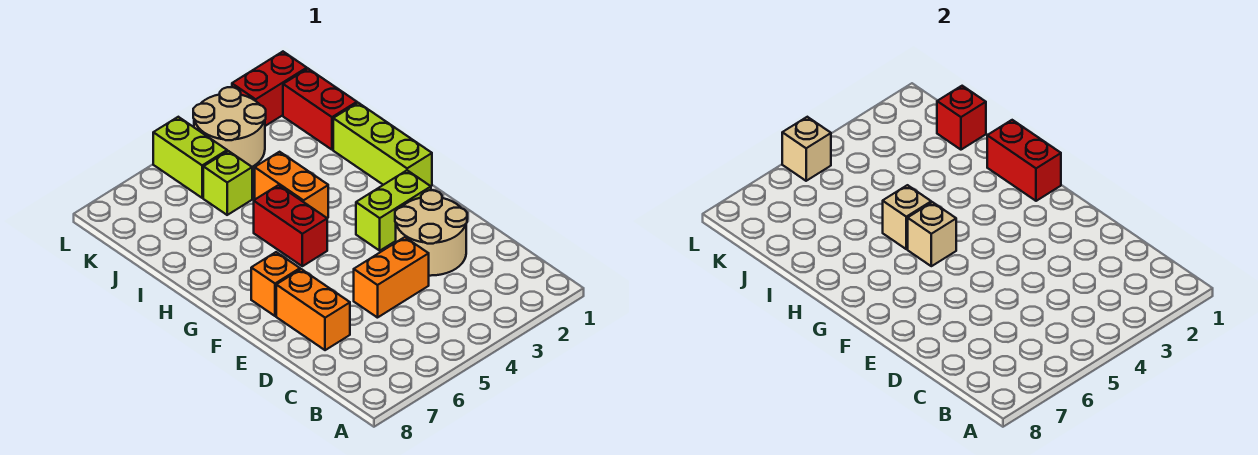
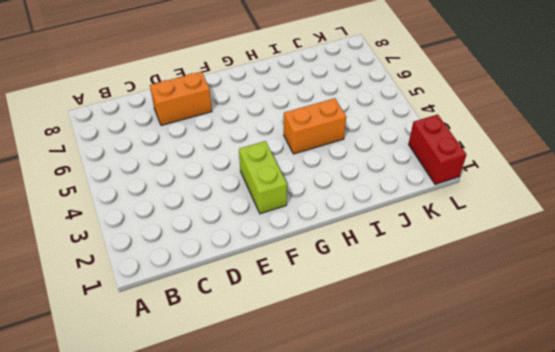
none -> tan 2x2 round brick [395,190,467,276]
none -> orange 1x2 brick [354,237,429,318]
none -> orange 1x1 brick [251,252,300,316]

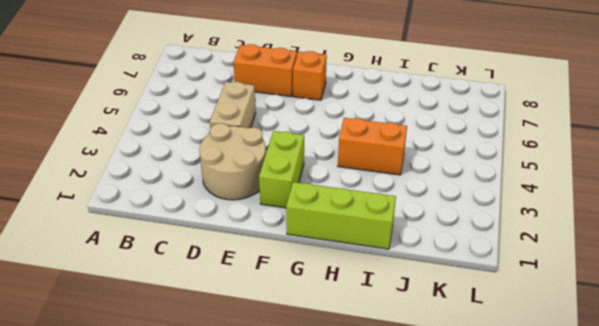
tan 1x2 brick [210,82,256,128] -> orange 1x2 brick [354,237,429,318]
none -> red 1x2 brick [254,185,327,266]
none -> red 1x2 brick [283,69,357,150]
none -> lime 1x1 brick [203,151,252,215]

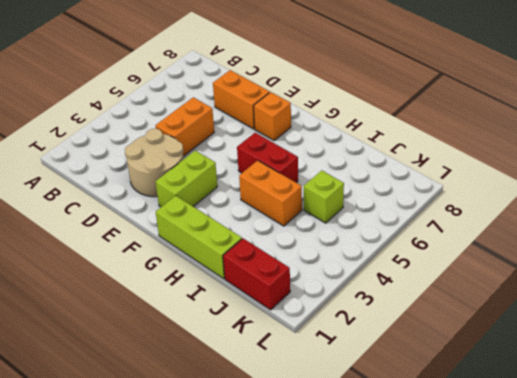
none -> tan 2x2 round brick [193,87,266,167]
none -> lime 1x2 brick [153,117,227,198]
none -> red 1x2 brick [232,52,307,126]

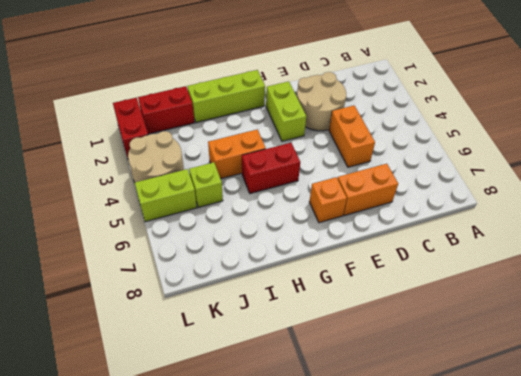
none -> red 1x2 brick [987,120,1061,201]
none -> tan 1x1 brick [908,202,956,266]
none -> tan 1x1 brick [883,185,931,249]

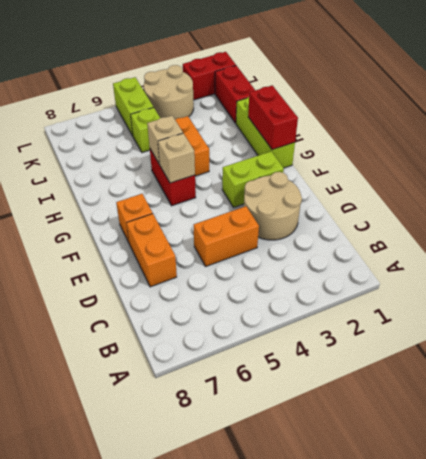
none -> red 1x1 brick [937,86,986,150]
none -> tan 1x1 brick [782,117,831,181]

